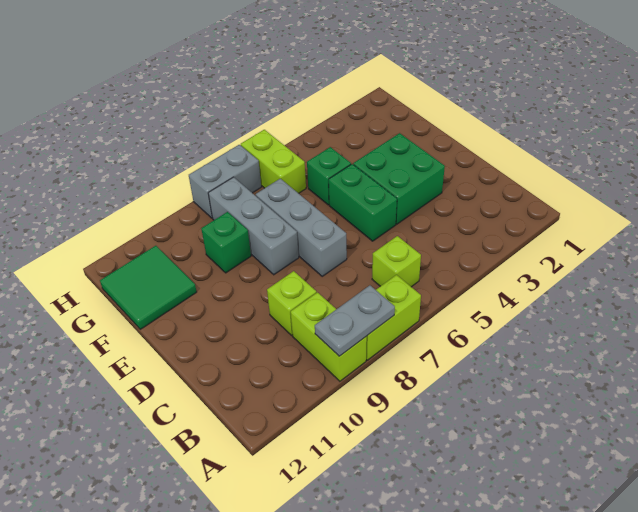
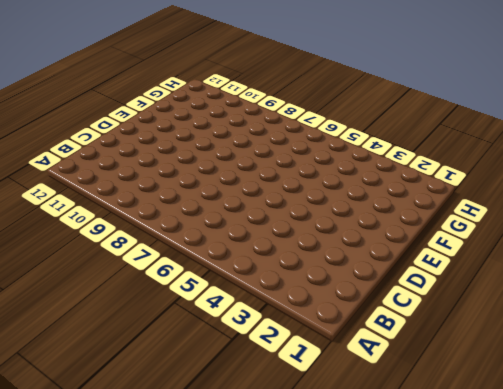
none -> lime 1x2 brick [366,275,421,360]
none -> lime 1x2 brick [291,292,367,381]
none -> lime 1x1 brick [372,236,421,287]

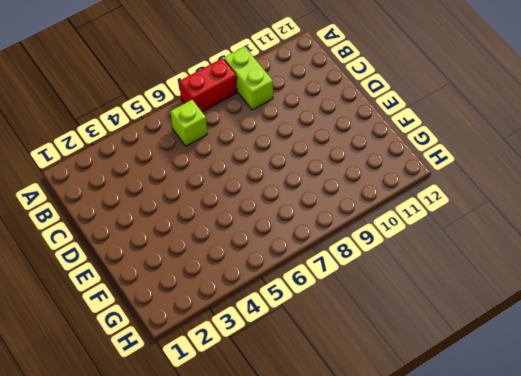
red 1x2 brick [179,58,237,112] -> lime 1x2 brick [366,275,421,360]
none -> lime 1x1 brick [267,271,316,335]
none -> green 2x2 brick [353,133,445,224]
none -> green 1x2 brick [329,164,397,241]

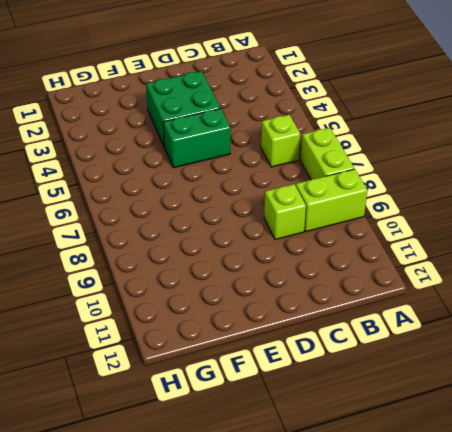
none -> grey 1x3 brick [256,179,347,276]
none -> grey 1x3 brick [208,177,299,275]
none -> green 1x1 brick [307,147,351,205]

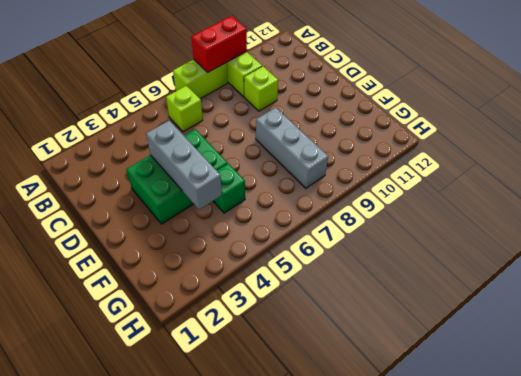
red 1x2 brick [191,16,247,72] -> grey 1x2 plate [315,285,395,356]
grey 1x3 brick [146,121,222,210] -> grey 1x3 brick moved to [256,179,347,276]
none -> green 1x1 brick [201,212,251,273]
none -> green 2x2 tile [100,246,197,329]
none -> lime 1x2 brick [241,130,306,193]

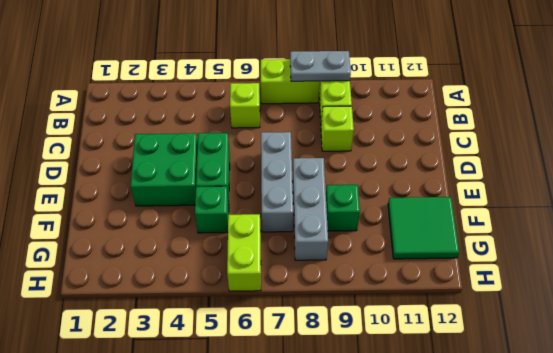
none -> grey 1x2 brick [189,145,261,218]

